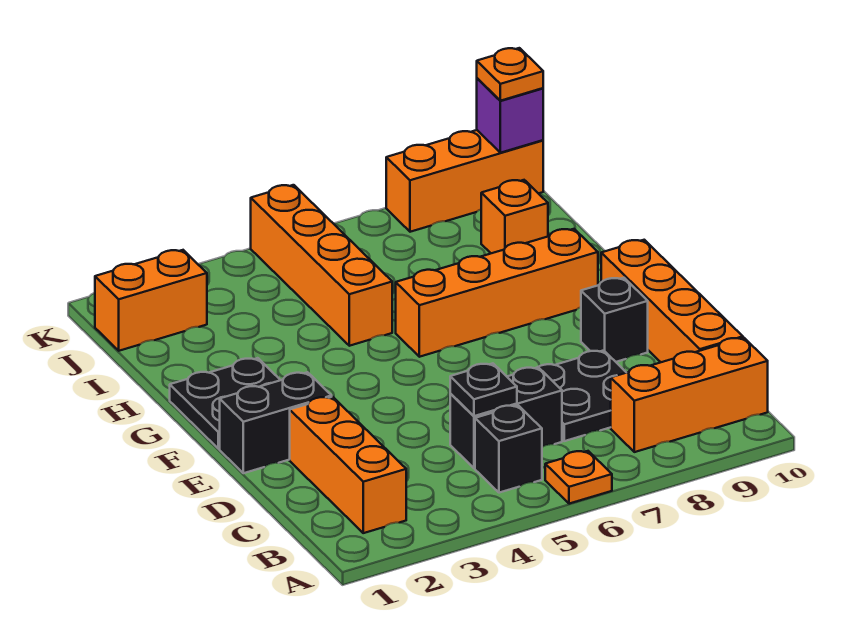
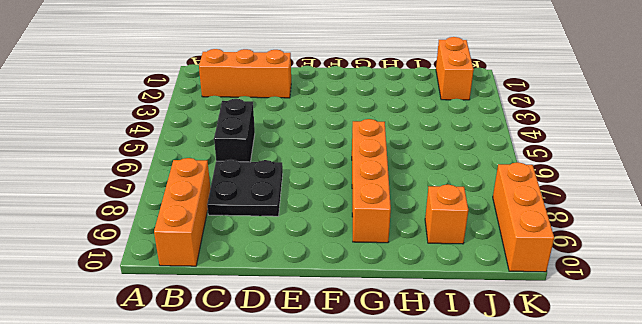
none -> orange 1x1 plate [545,451,612,504]
none -> black 1x1 brick [475,405,542,493]
none -> orange 1x4 brick [601,240,743,362]

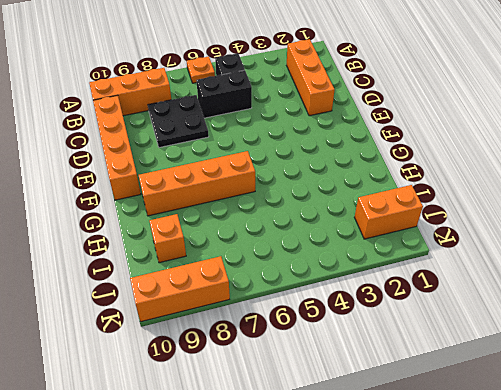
none -> black 1x2 brick [220,372,332,473]
none -> black 1x1 brick [581,278,648,362]
none -> black 2x2 plate [170,358,280,449]

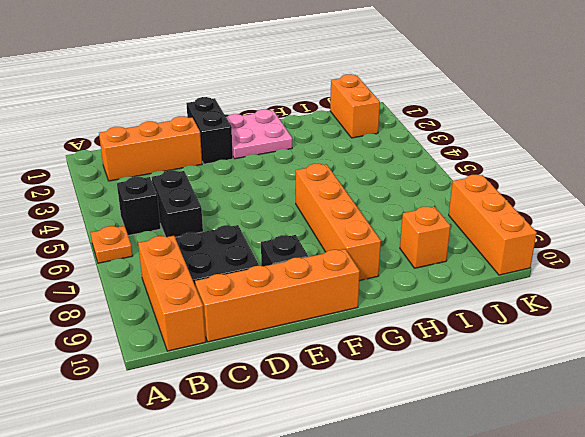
pink 2x2 plate [226,109,292,159] -> black 2x2 plate [170,358,280,449]
none -> orange 1x4 brick [251,185,392,346]
none -> black 1x1 plate [450,363,517,416]
none -> purple 1x1 brick [477,78,543,153]

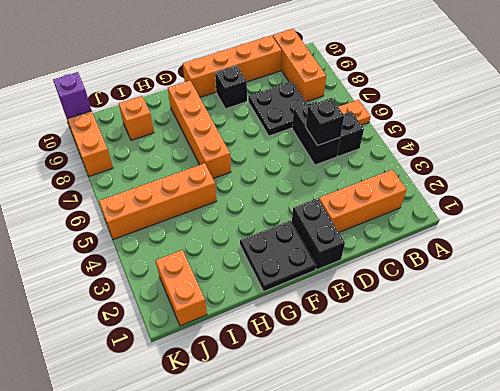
black 1x1 brick [306,98,344,146] -> black 1x1 plate [450,363,517,416]
none -> orange 1x1 plate [477,48,543,101]

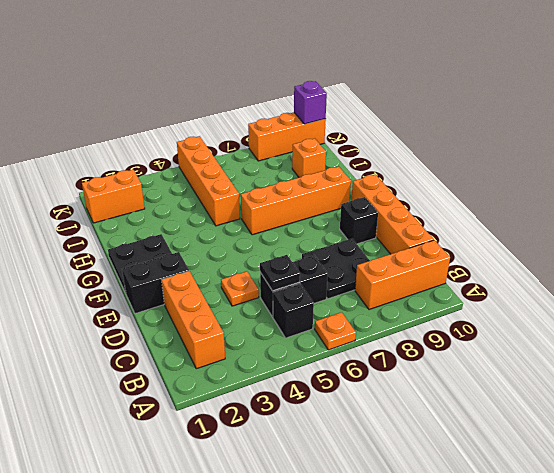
orange 1x1 plate [221,271,259,306] -> orange 1x1 plate moved to [477,48,543,101]

